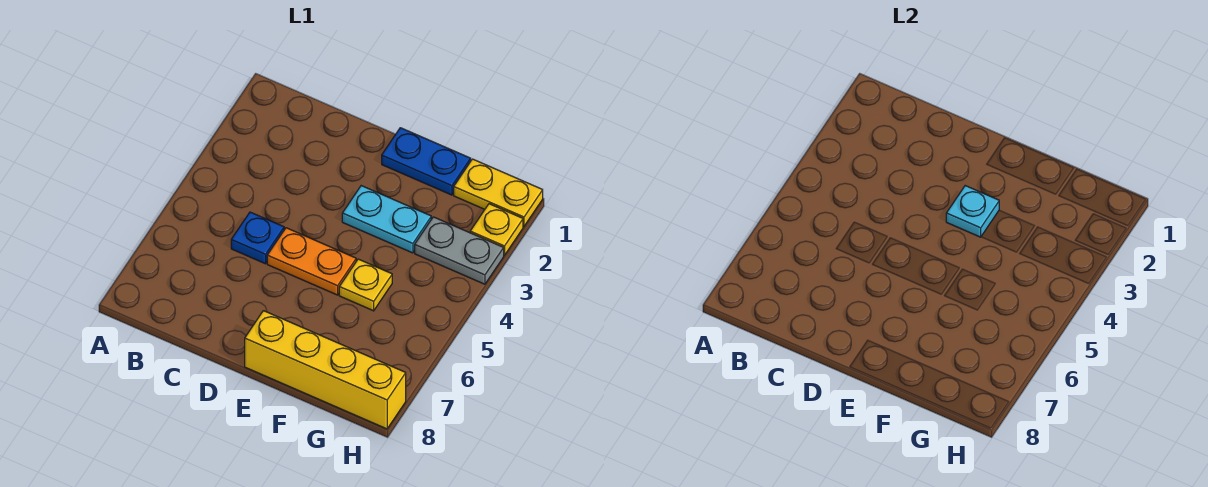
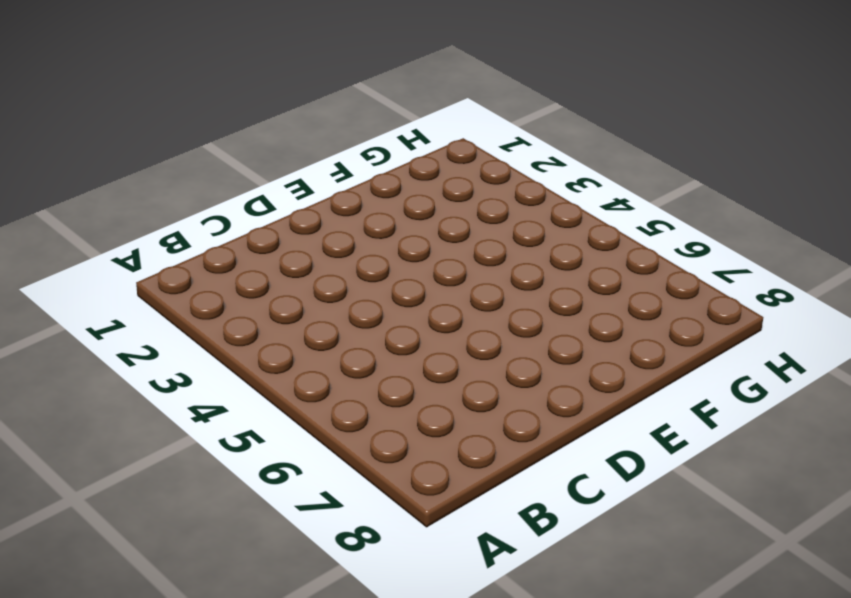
none -> blue 1x1 plate [231,212,284,264]
none -> orange 1x2 plate [267,228,356,295]

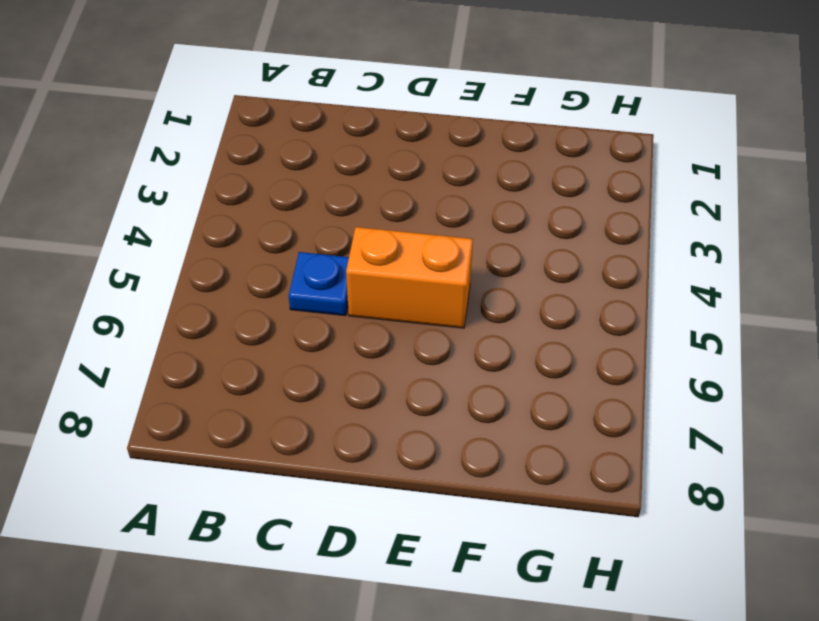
orange 1x2 brick [346,227,473,328] -> orange 1x2 plate [267,228,356,295]
none -> blue 1x2 plate [382,128,471,195]
none -> cyan 1x2 plate [342,186,431,253]

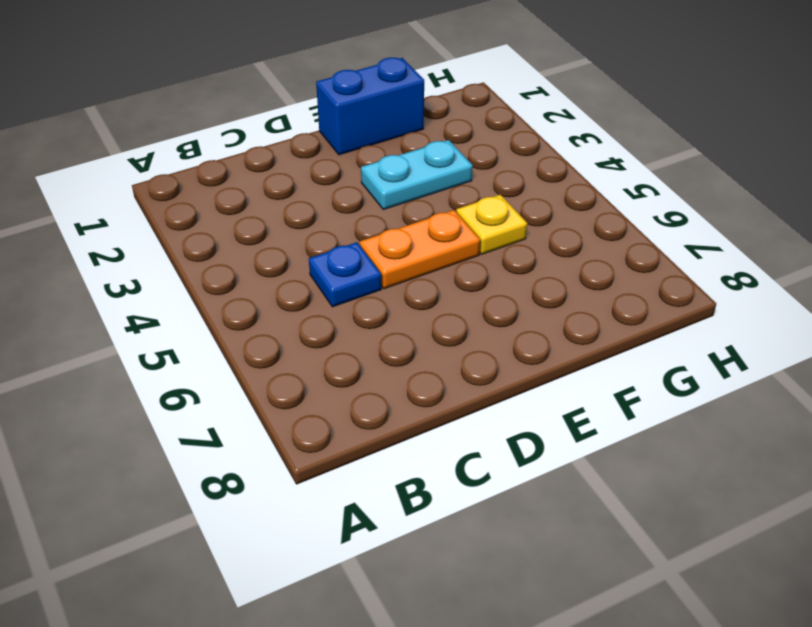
blue 1x2 brick [316,58,424,155] -> blue 1x2 plate [382,128,471,195]
none -> yellow 1x4 brick [245,311,406,429]
none -> yellow 1x2 plate [454,159,543,226]

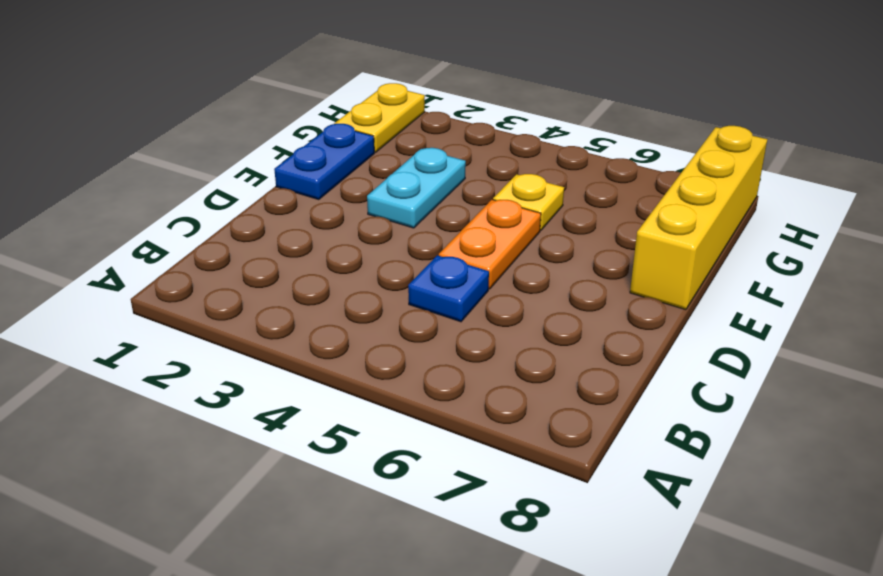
none -> grey 1x2 plate [415,217,504,284]
none -> yellow 1x1 plate [470,204,523,255]

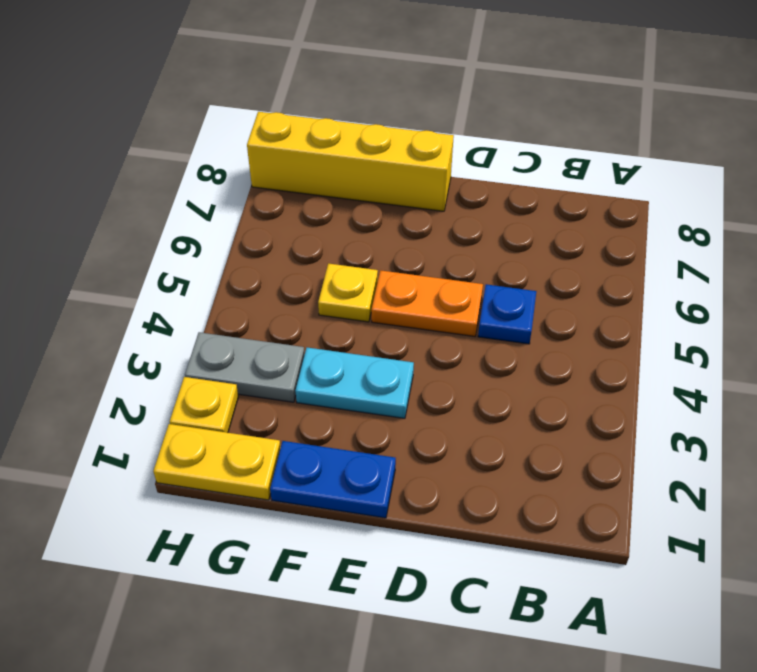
none -> cyan 1x1 plate [946,186,999,237]

